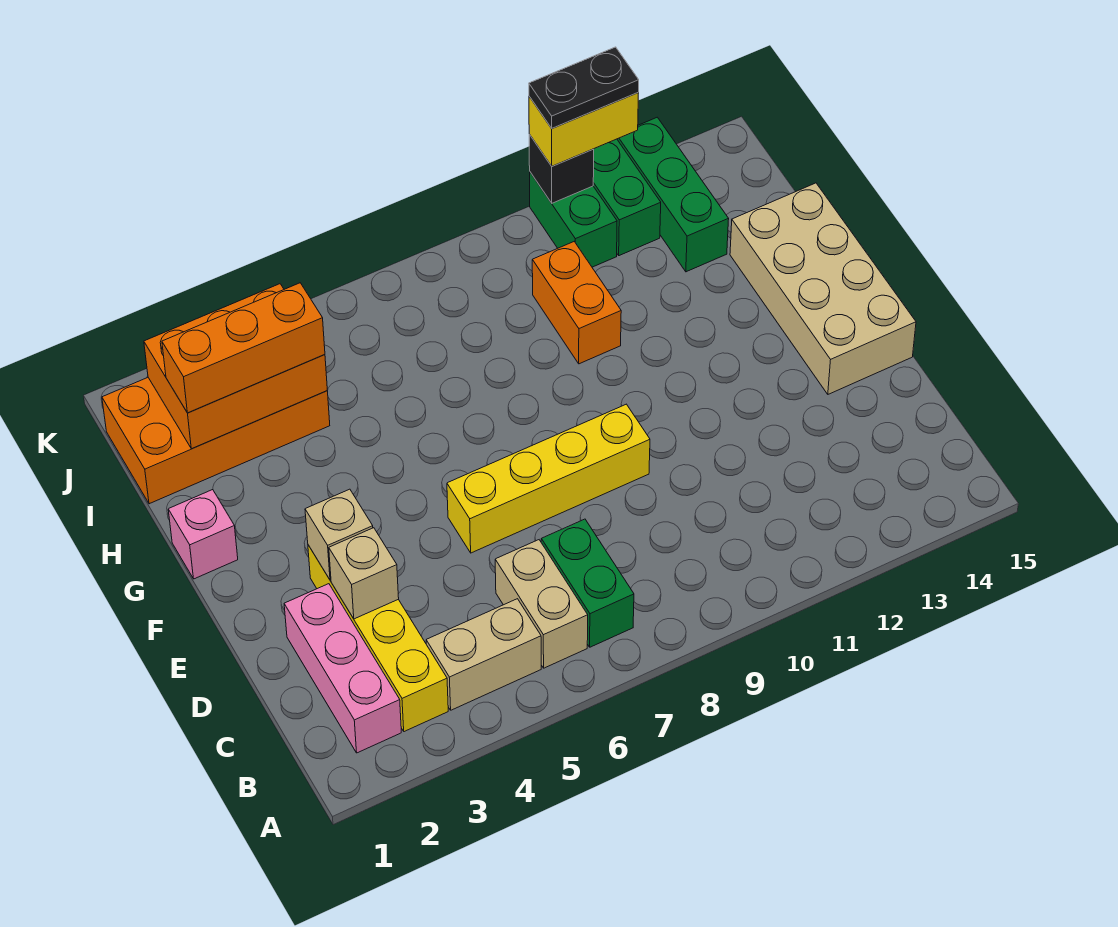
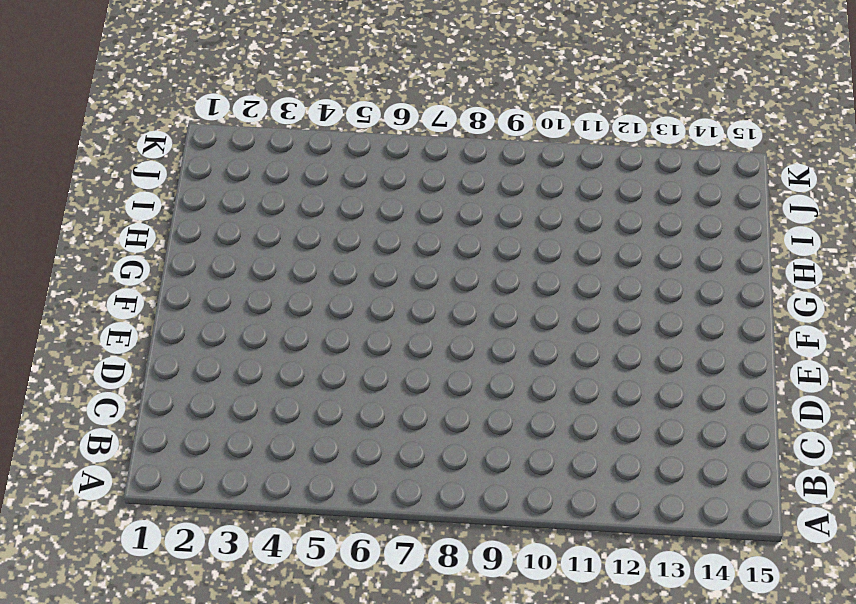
none -> pink 1x3 brick [284,584,401,753]
none -> yellow 1x4 brick [308,545,448,732]
none -> tan 1x2 brick [426,599,541,710]

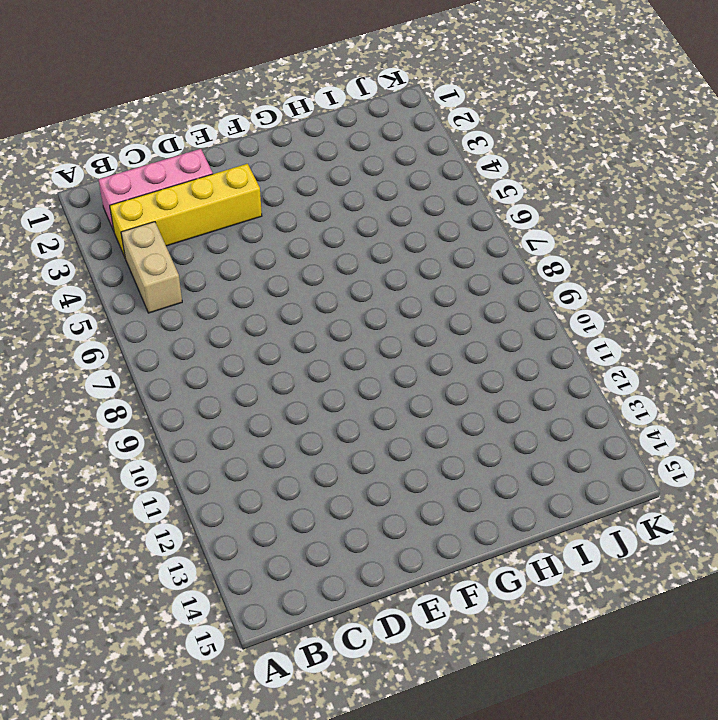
none -> tan 1x2 brick [495,540,588,668]
none -> green 1x2 brick [541,519,634,647]
none -> yellow 1x4 brick [447,404,650,553]

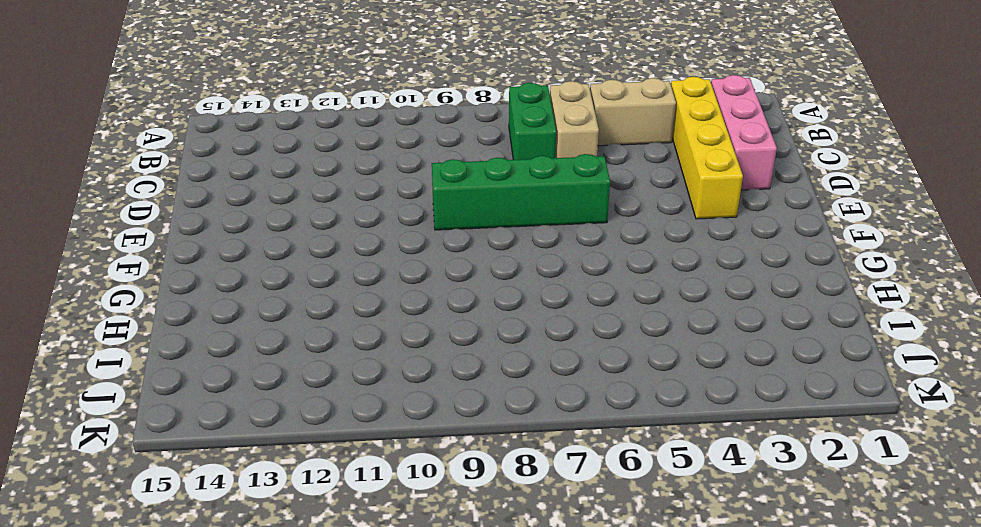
green 1x4 brick [432,154,610,230] -> yellow 1x4 brick [447,404,650,553]
none -> tan 2x4 brick [730,183,916,394]
none -> pink 1x1 brick [168,490,238,579]
none -> orange 1x2 brick [532,242,621,364]

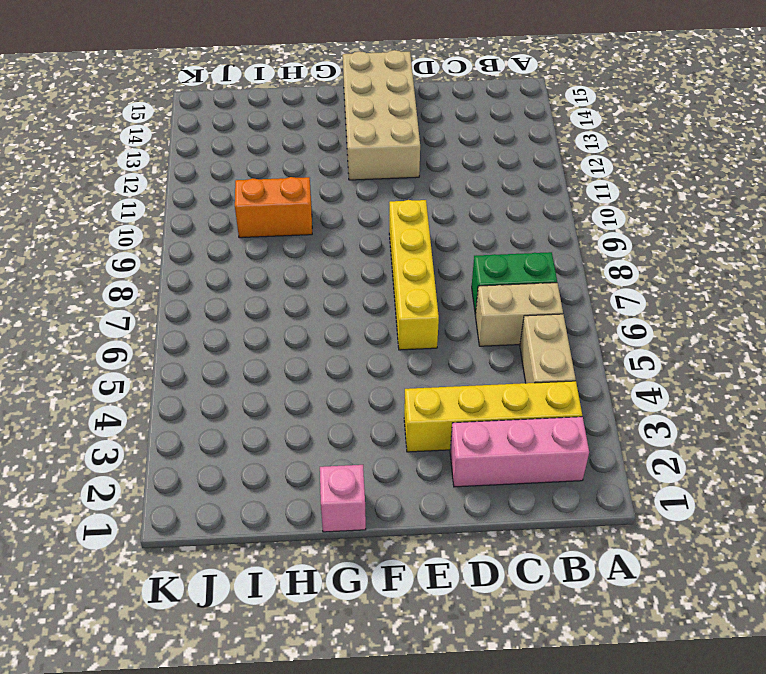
tan 2x4 brick [343,50,420,180] -> tan 2x4 brick turned to [730,183,916,394]
none -> orange 2x4 brick [102,378,330,504]
none -> green 1x3 brick [617,117,729,272]
none -> green 1x2 brick [530,172,617,267]

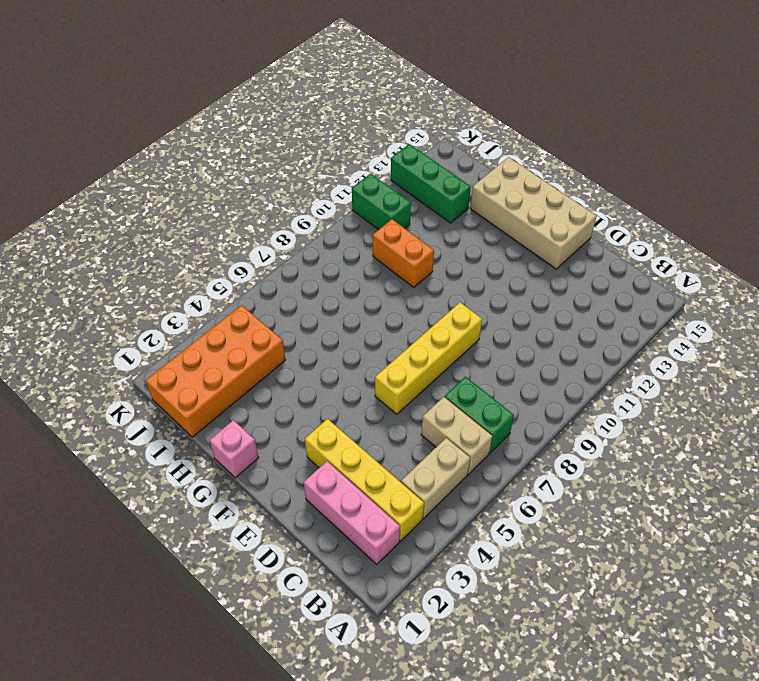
none -> green 1x2 brick [593,139,661,256]
none -> tan 1x1 brick [329,528,399,619]
none -> tan 1x1 brick [305,489,373,580]

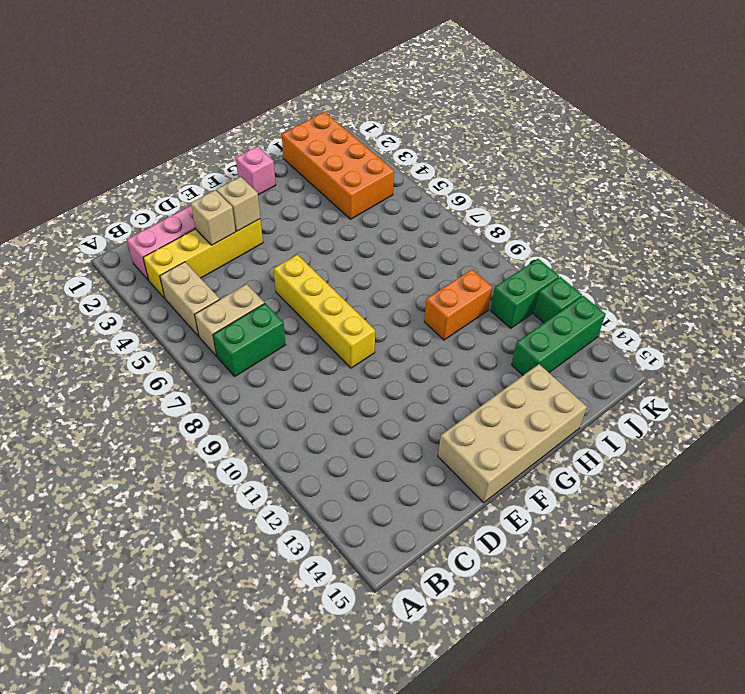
green 1x1 brick [534,277,582,323] -> green 1x2 brick [593,139,661,256]
none -> orange 2x3 brick [144,284,327,449]
none -> black 1x1 brick [529,134,594,203]
none -> orange 1x3 brick [162,283,325,413]

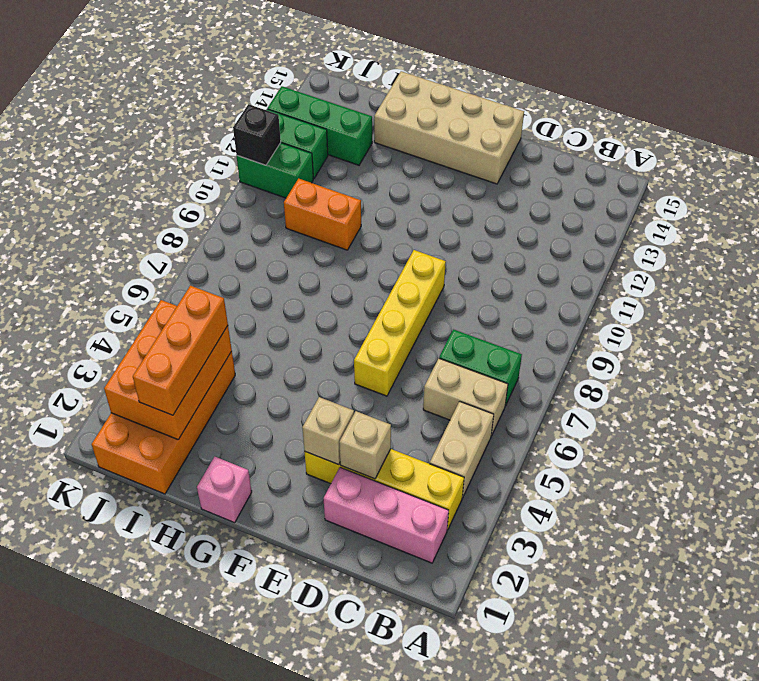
none -> yellow 1x2 brick [529,93,638,166]
none -> black 1x2 plate [529,47,639,128]

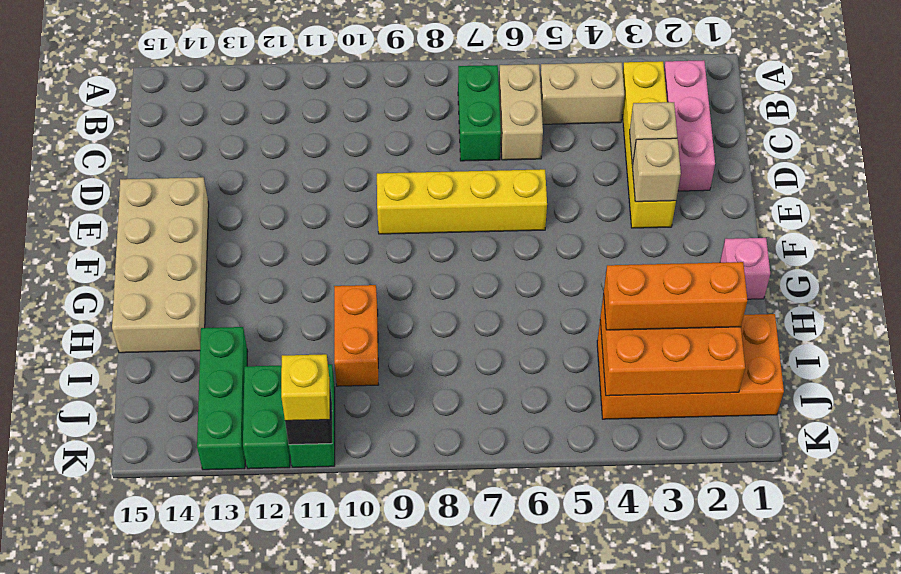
yellow 1x1 brick [281,354,330,421] -> yellow 1x2 brick [529,93,638,166]
none -> black 1x2 plate [529,47,639,128]

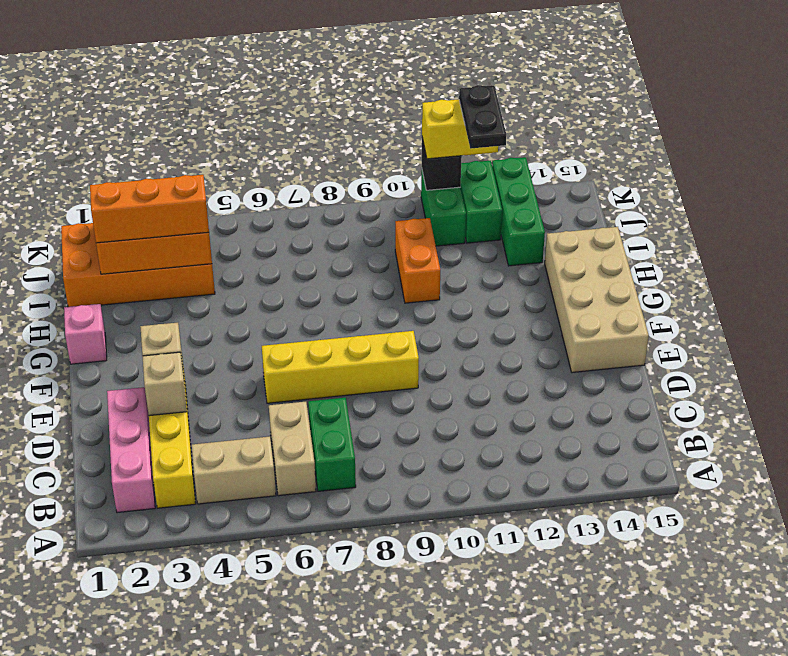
black 1x2 plate [459,85,506,149] -> black 1x2 plate turned to [529,47,639,128]

